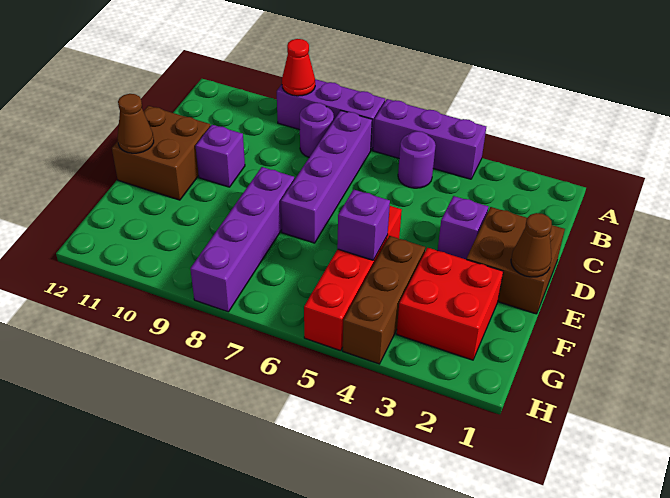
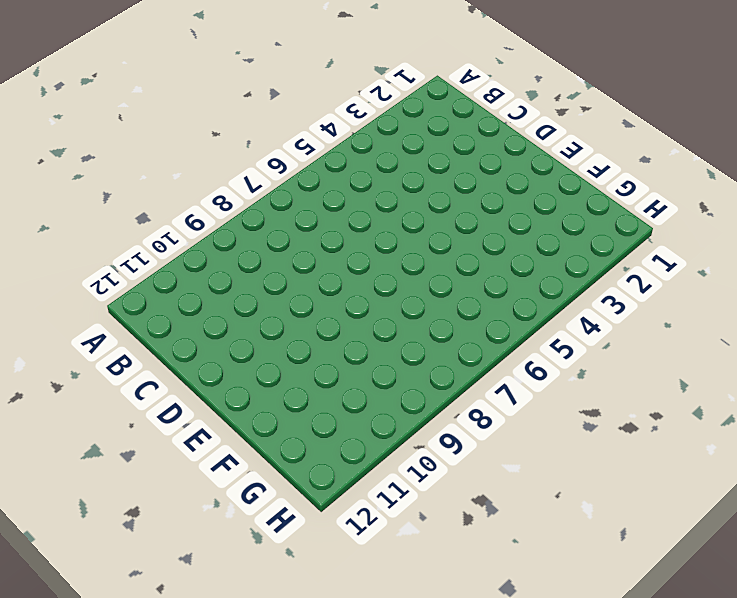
none -> purple 1x3 brick [373,99,486,179]
none -> purple 1x3 brick [277,79,385,150]
none -> purple 1x1 round brick [398,131,436,188]

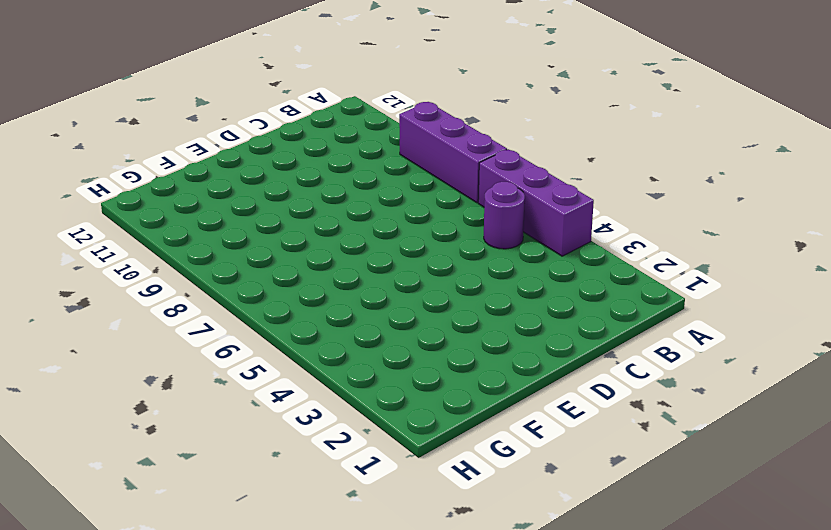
none -> purple 1x4 brick [281,111,372,243]
none -> purple 1x1 round brick [300,103,334,157]
none -> brown 2x2 brick [466,207,565,314]

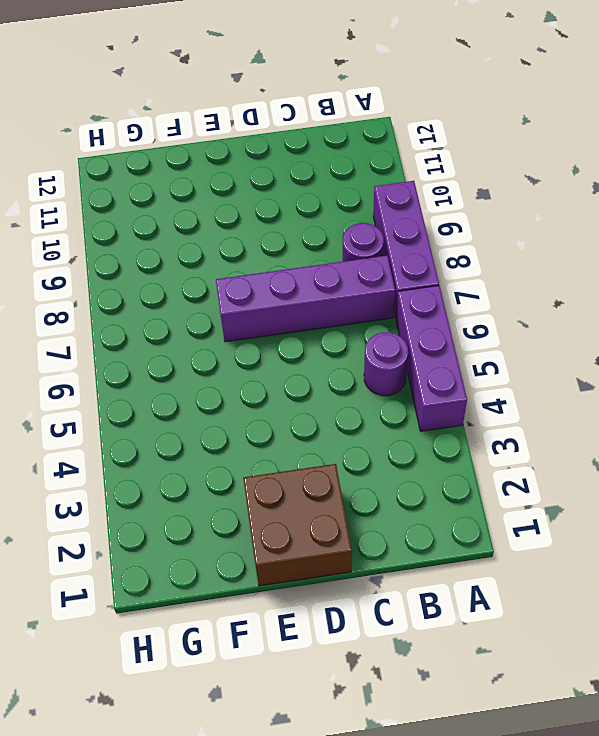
none -> purple 1x1 brick [437,196,488,259]
none -> purple 1x1 brick [196,125,245,187]
none -> brown 2x2 brick [112,106,210,200]

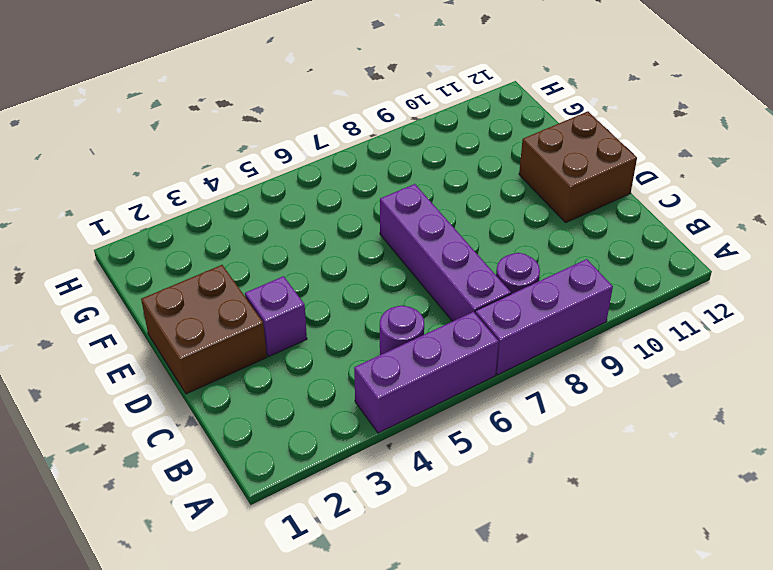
none -> purple 1x1 brick [196,125,245,187]
none -> red 1x4 brick [304,206,402,351]
none -> purple 1x4 brick [190,167,295,312]

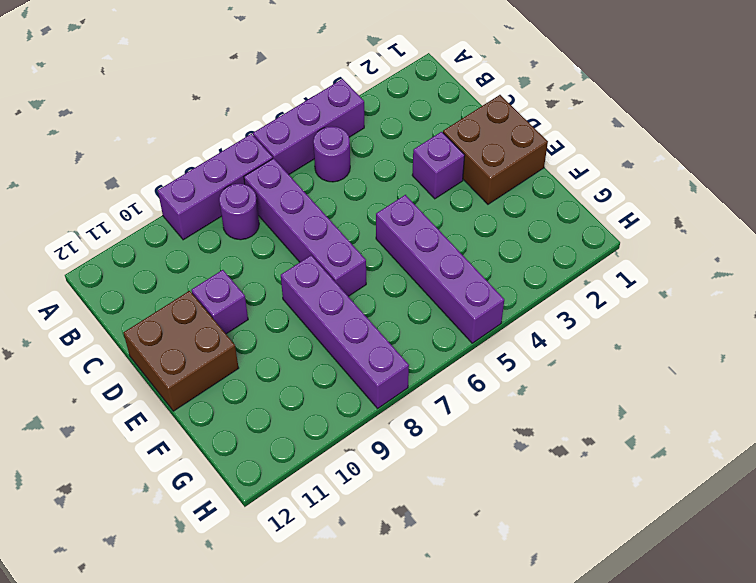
purple 1x4 brick [376,195,504,343] -> red 1x4 brick [304,206,402,351]
none -> red 2x2 brick [397,248,503,360]
none -> brown 1x3 brick [343,236,425,364]
none -> red 1x1 cone [282,39,315,96]

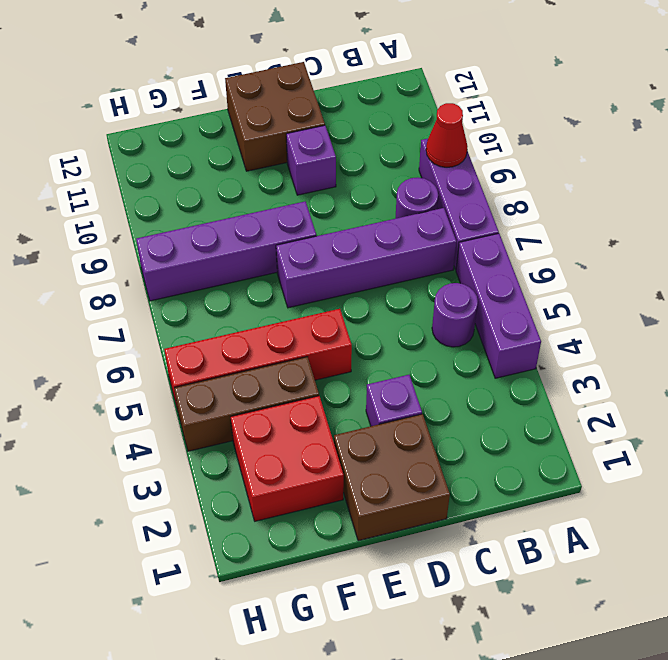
none -> brown 1x1 cone [511,213,552,277]
none -> brown 1x1 cone [117,94,154,153]
none -> purple 1x1 brick [337,190,390,260]

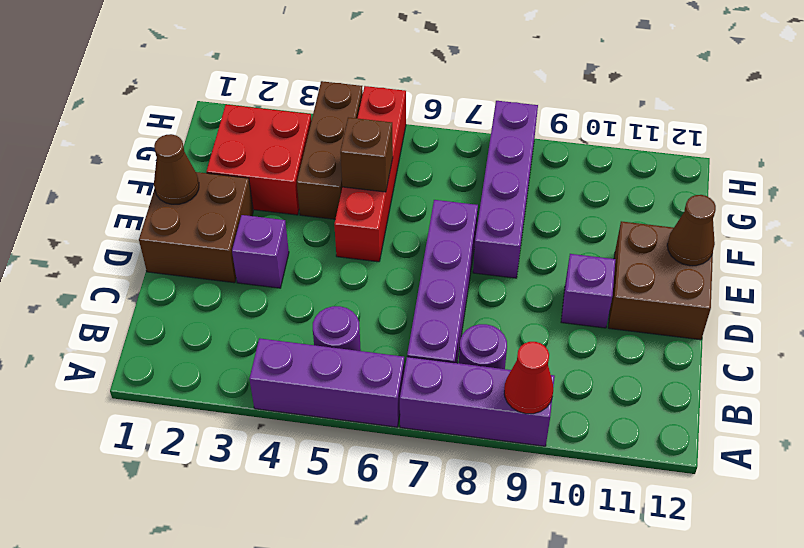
brown 1x1 brick [340,118,393,192] -> purple 1x1 brick [337,190,390,260]

